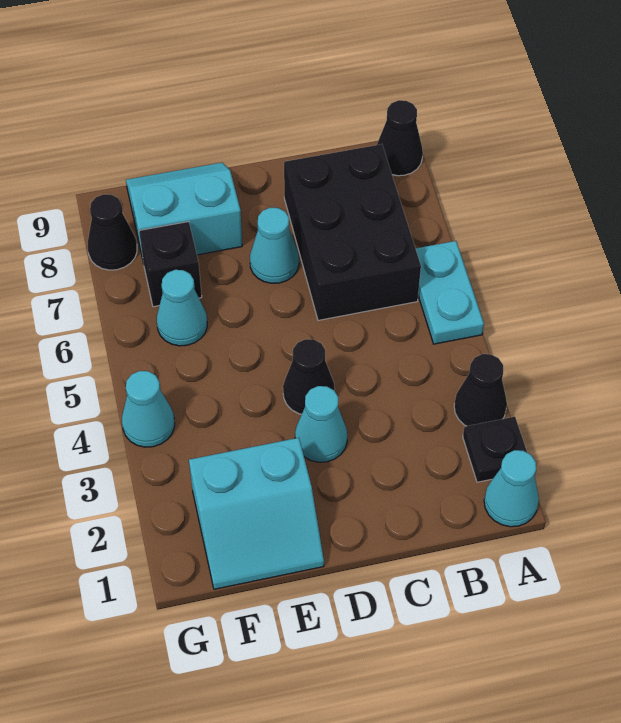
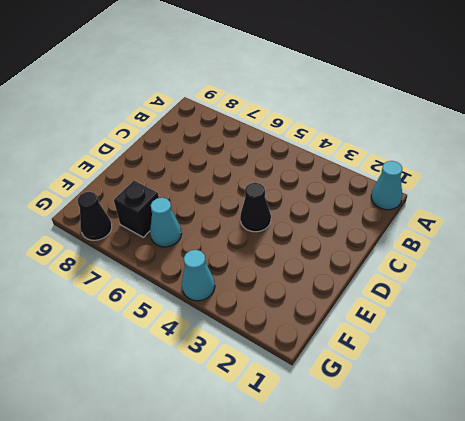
none -> black 1x1 plate [463,417,527,482]
none -> black 1x1 cone [454,354,507,426]
none -> cyan 1x2 plate [416,241,484,344]

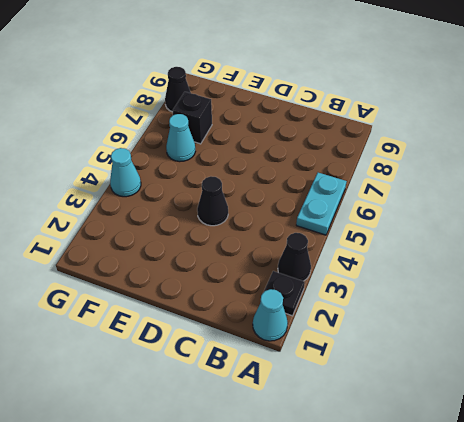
none -> black 1x1 cone [377,100,423,176]
none -> black 2x3 brick [284,144,421,320]
none -> cyan 1x1 cone [295,386,347,462]

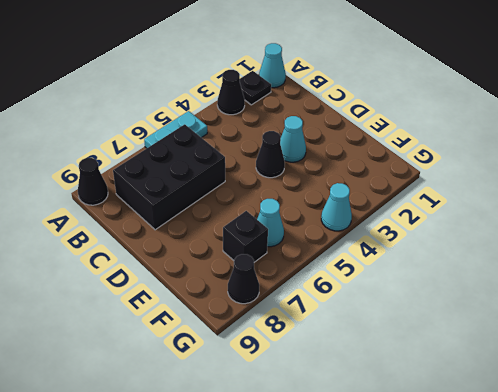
none -> cyan 1x1 cone [250,208,299,283]
none -> cyan 2x2 slope [189,438,324,589]
none -> cyan 2x2 slope [126,163,242,259]

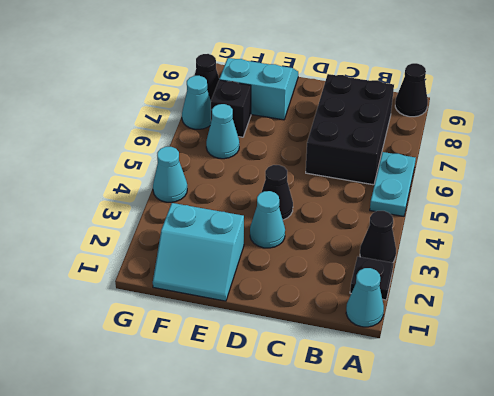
cyan 1x1 cone [182,76,211,129] -> cyan 1x1 cone moved to [250,208,299,283]

